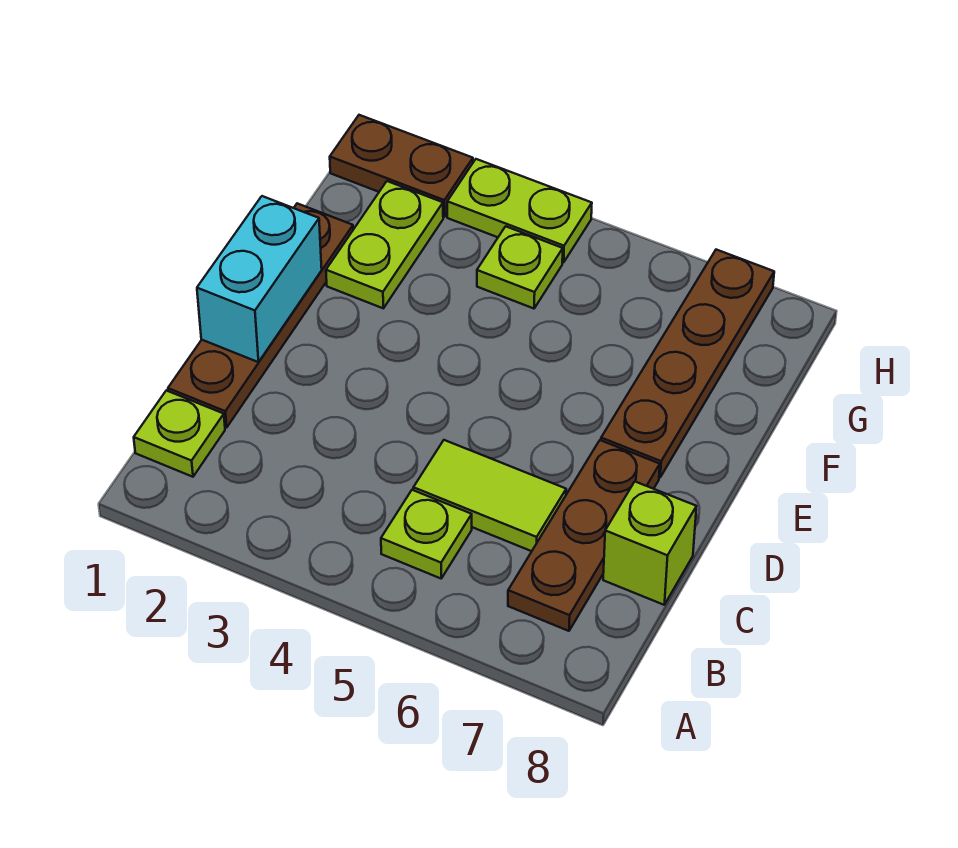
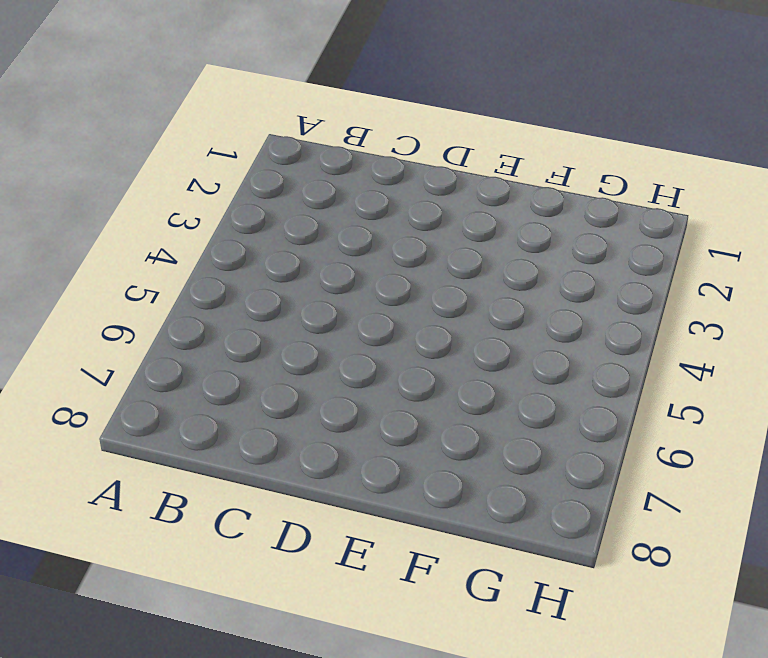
none -> lime 1x1 plate [134,390,225,477]
none -> lime 1x1 plate [381,490,472,578]
none -> brown 1x3 plate [508,440,660,631]

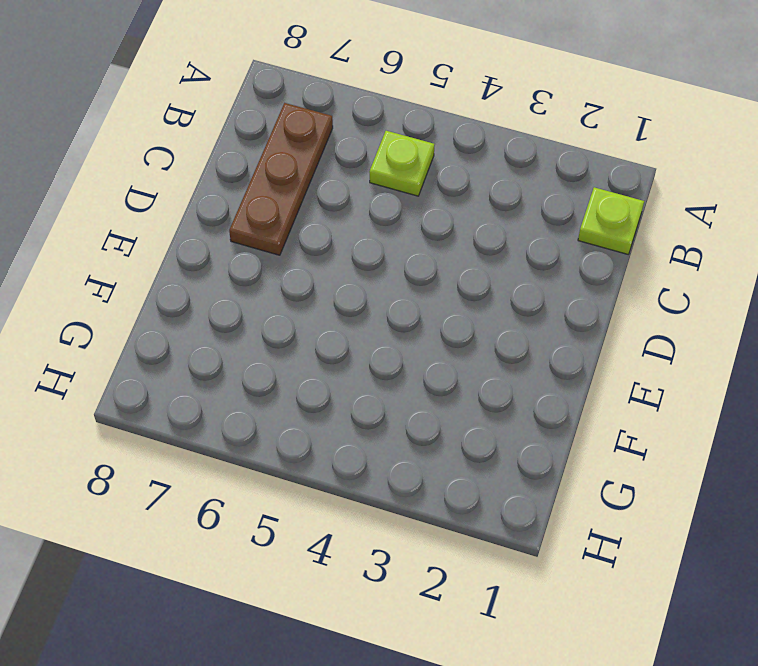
none -> brown 1x4 plate [168,203,353,428]
none -> lime 1x2 tile [413,440,566,551]
none -> lime 1x1 brick [603,482,696,605]

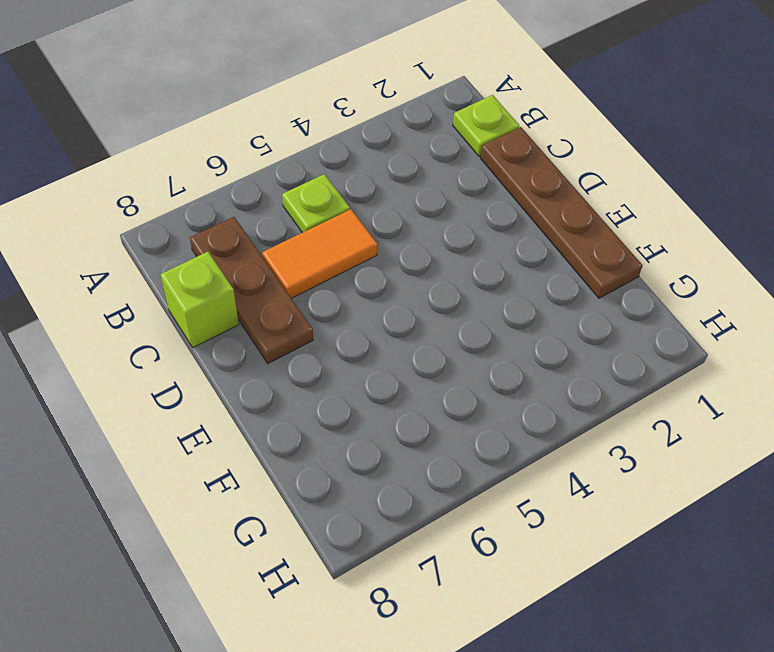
orange 1x2 tile [262,209,377,298] -> lime 1x2 tile [413,440,566,551]
none -> brown 1x4 plate [601,250,774,477]
none -> lime 1x2 plate [326,181,443,308]
none -> lime 1x1 plate [477,226,563,309]

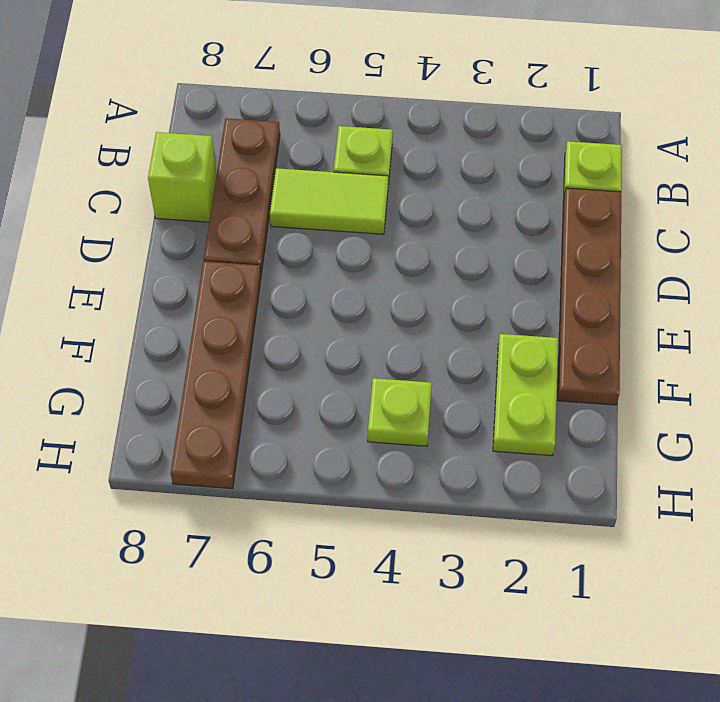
none -> brown 1x2 plate [330,115,473,217]
none -> lime 1x2 plate [447,159,592,262]
none -> cyan 1x2 brick [197,196,322,362]

